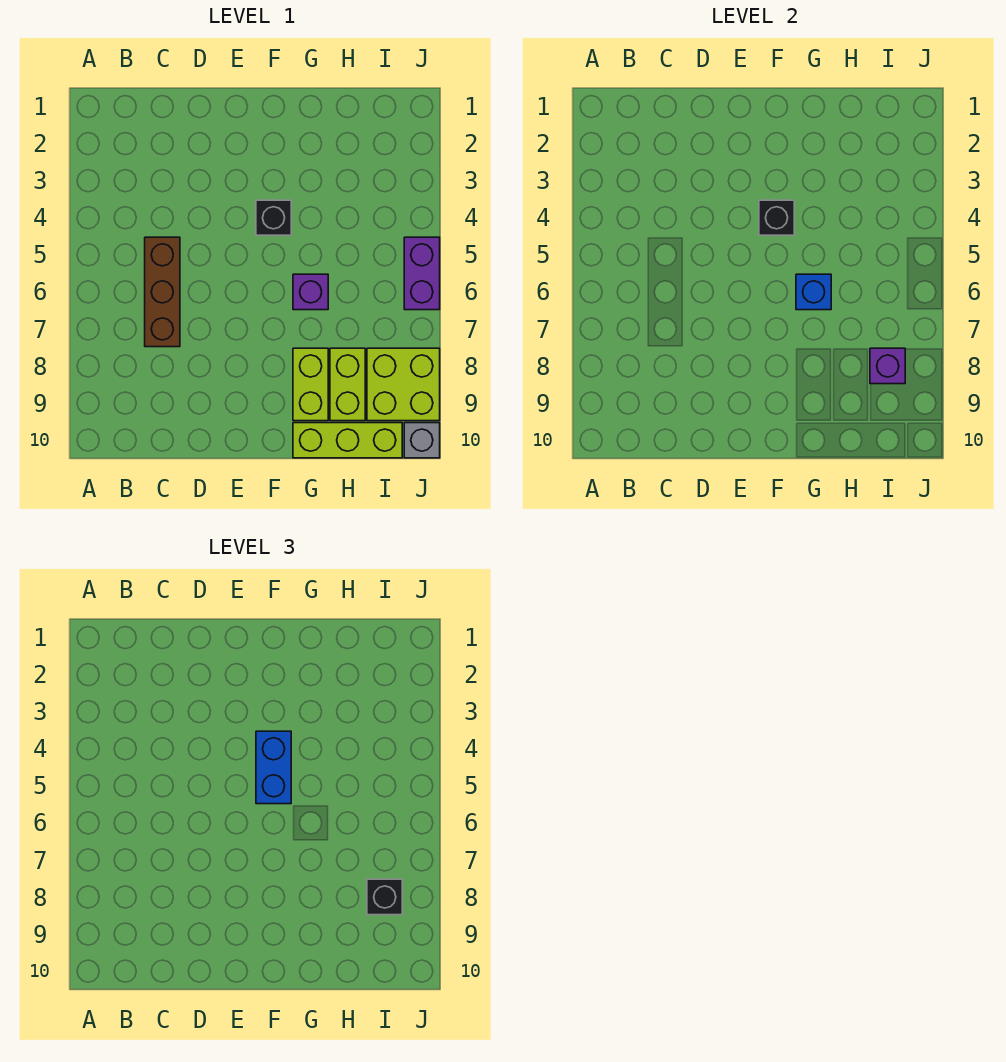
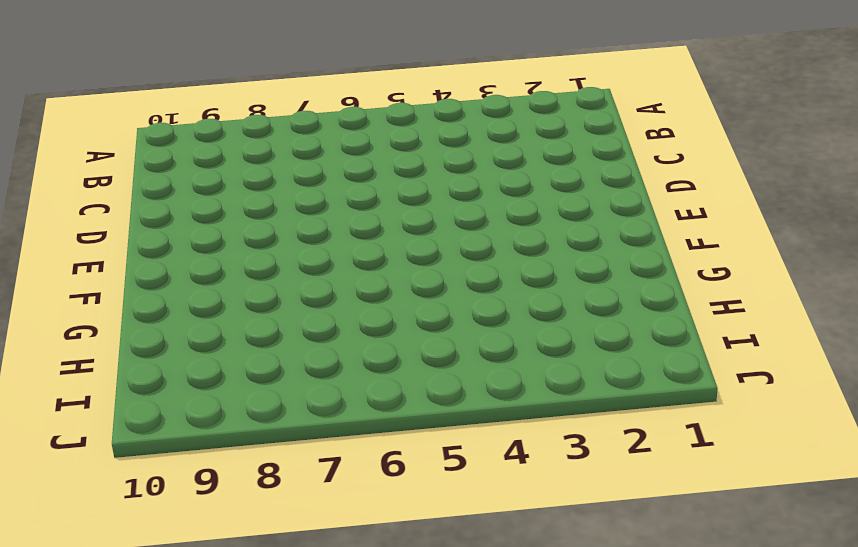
none -> brown 1x3 brick [145,237,180,347]
none -> black 1x1 brick [256,200,291,235]
none -> purple 1x1 brick [293,274,328,310]

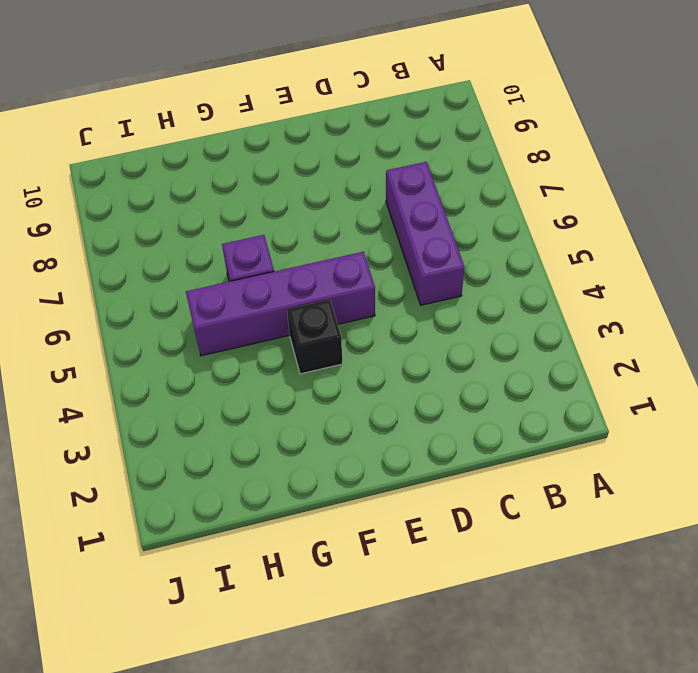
purple 1x3 brick [386,162,465,305] -> brown 1x3 brick [145,237,180,347]
purple 1x4 brick [186,252,375,356] -> none
none -> lime 1x2 brick [293,348,328,421]
none -> lime 1x3 brick [293,423,402,458]
none -> lime 1x2 brick [330,348,365,421]

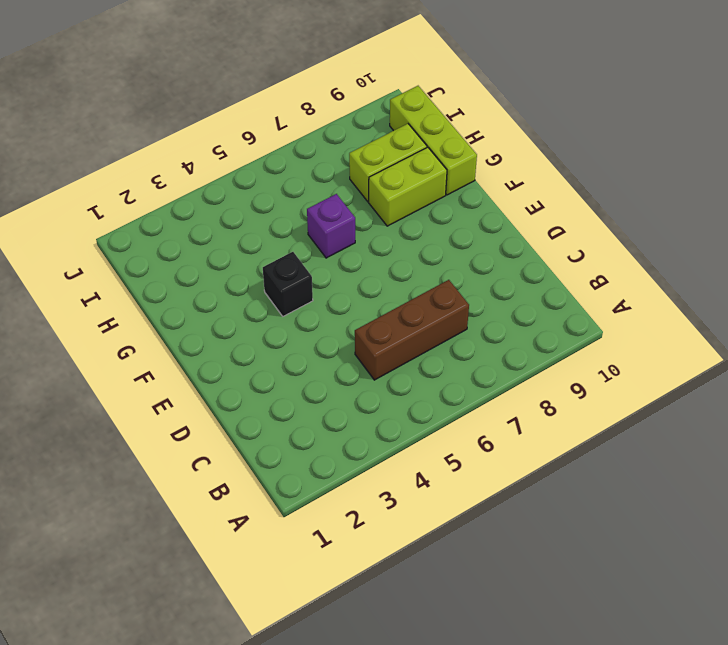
none -> lime 2x2 brick [367,348,440,421]
none -> purple 1x2 brick [404,237,440,310]
none -> grey 1x1 brick [404,423,440,458]

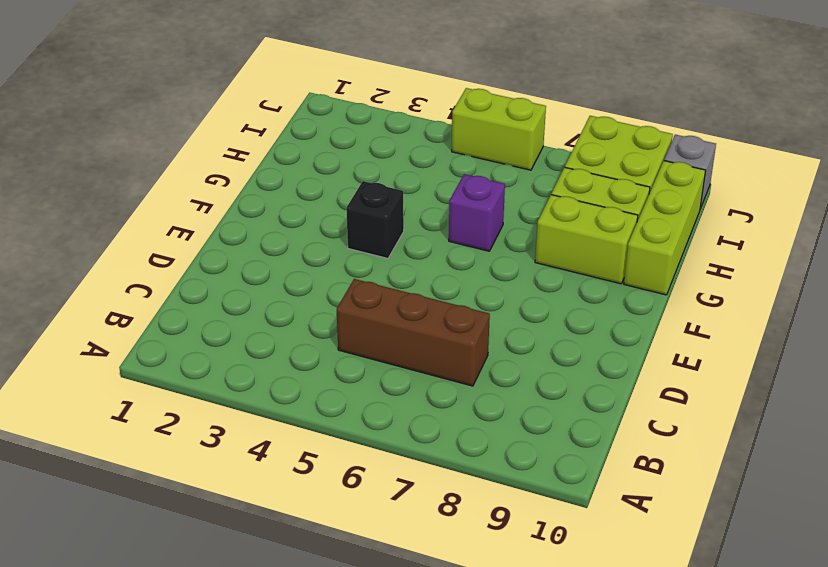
lime 1x2 brick [452,88,546,170] -> purple 1x2 brick [404,237,440,310]
none -> black 1x1 brick [759,200,794,235]
none -> blue 1x1 brick [796,274,831,310]
none -> purple 1x1 brick [870,348,905,384]

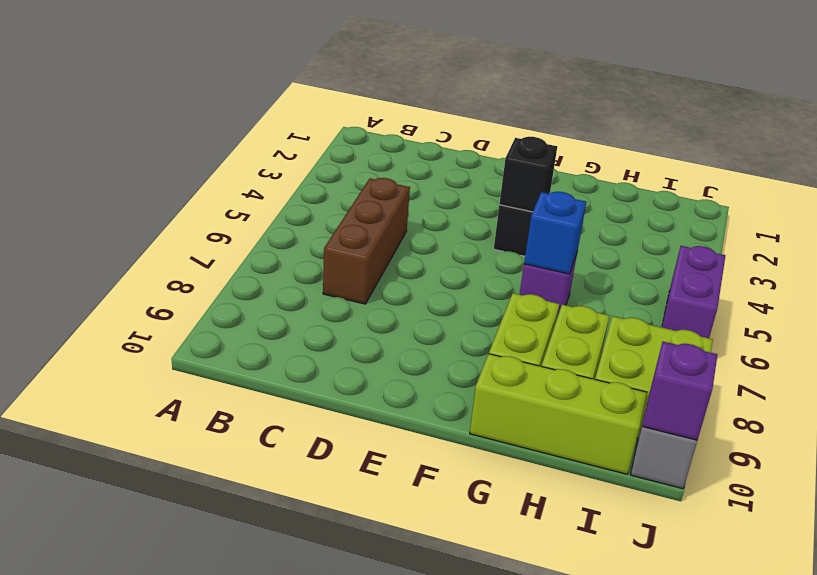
purple 1x1 brick [643,342,717,440] -> purple 1x1 brick moved to [870,348,905,384]
none -> blue 1x2 brick [256,731,291,804]
none -> black 1x1 brick [367,879,402,915]

